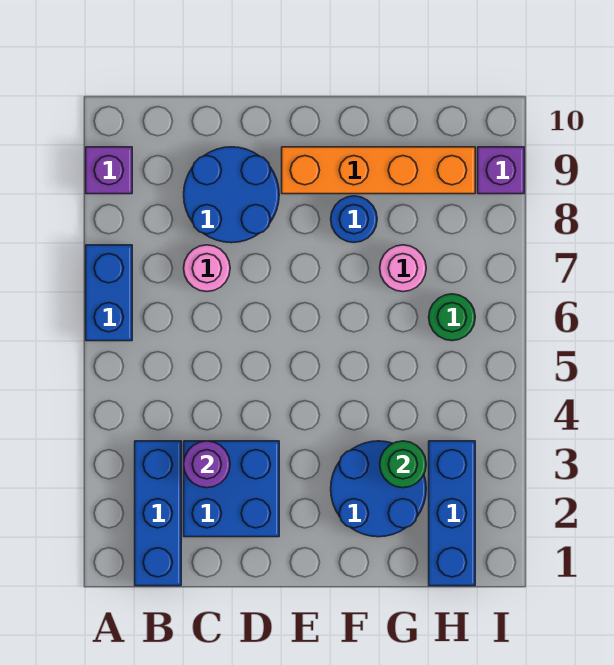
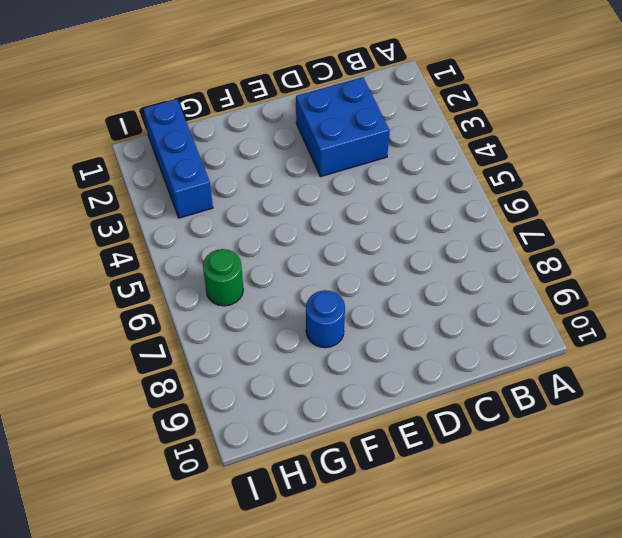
none -> blue 1x2 brick [86,245,132,341]
none -> purple 1x1 brick [86,147,132,194]
none -> blue 1x3 brick [135,441,181,586]

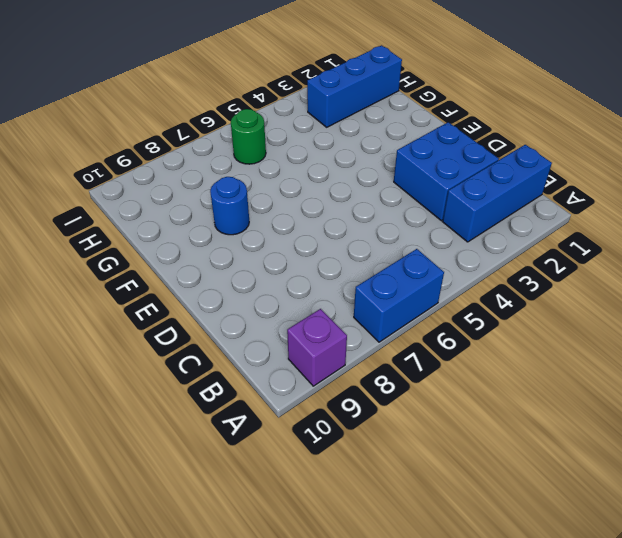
none -> pink 1x1 round brick [184,245,230,292]
none -> blue 2x2 round brick [184,147,279,243]
none -> orange 1x4 brick [282,147,475,194]

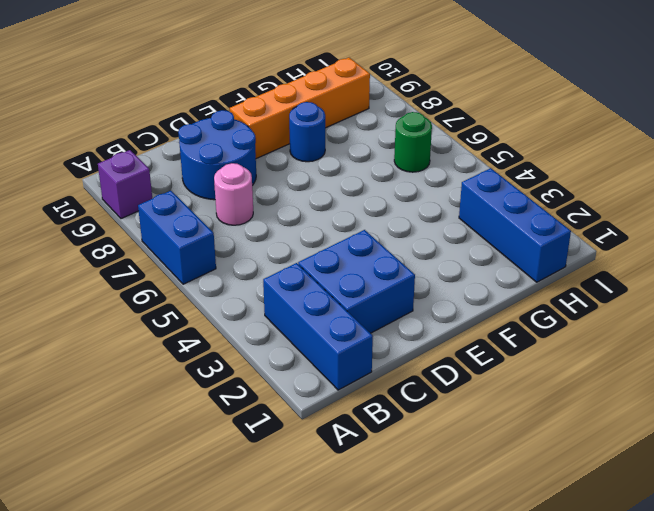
none -> blue 2x2 round brick [331,441,426,537]
none -> pink 1x1 round brick [380,245,426,292]
none -> purple 1x1 brick [478,147,524,194]

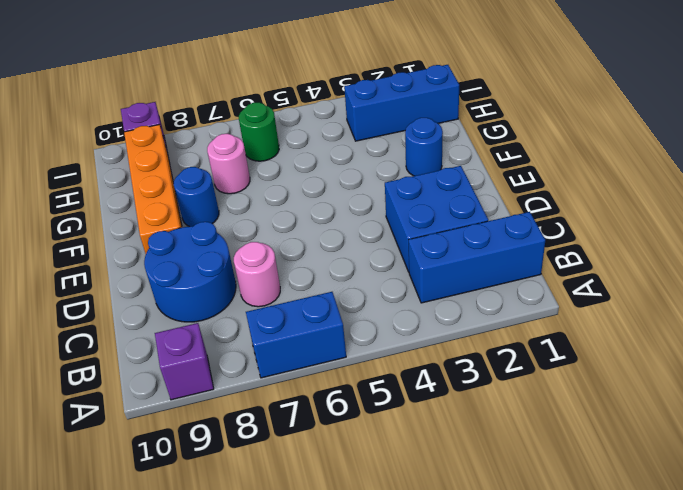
blue 1x1 round brick [405,118,443,176] -> blue 2x2 round brick [331,441,426,537]
none -> purple 1x1 round brick [184,441,230,488]
none -> green 1x1 round brick [380,441,426,488]

